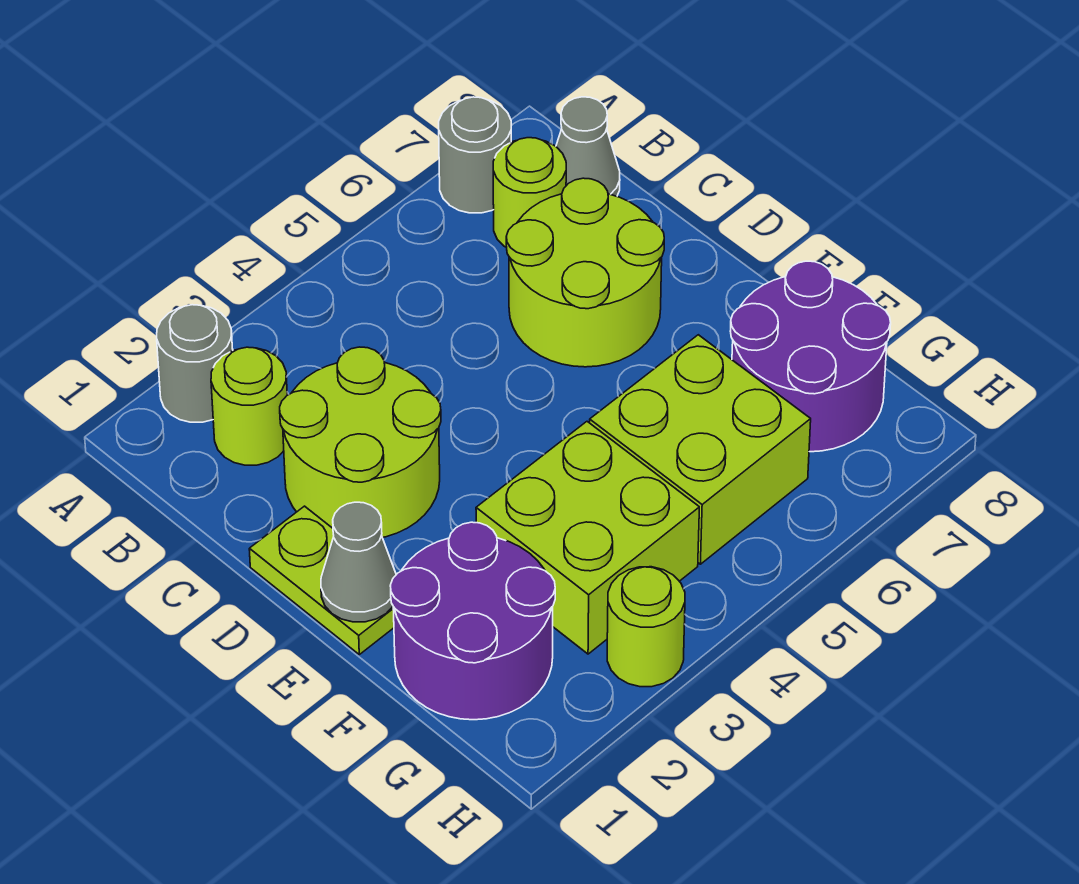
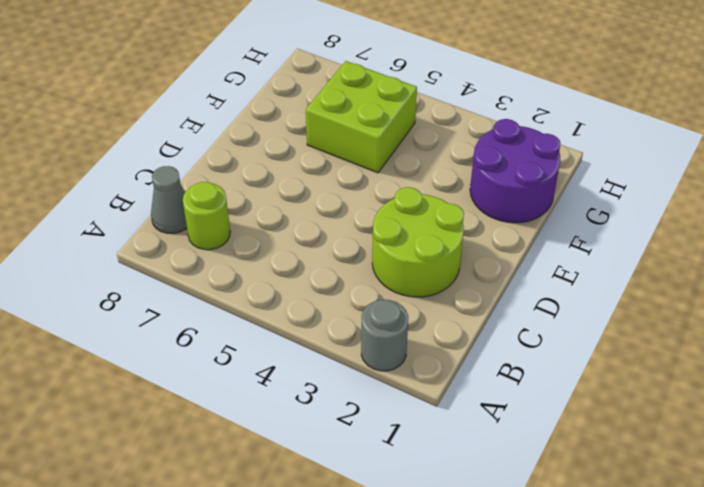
none -> grey 1x1 round brick [439,97,511,213]
none -> lime 1x1 round brick [211,347,287,465]
none -> lime 2x2 round brick [506,178,664,367]

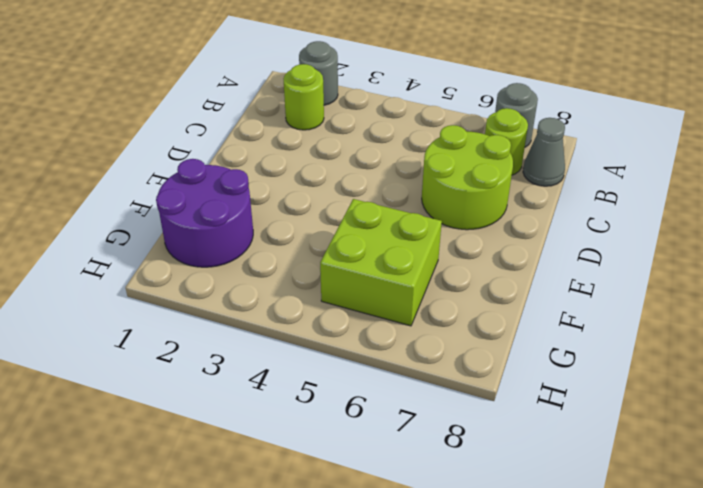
none -> lime 2x2 round brick [280,347,441,538]
none -> lime 1x2 plate [249,506,394,654]
none -> lime 2x2 brick [476,422,699,654]

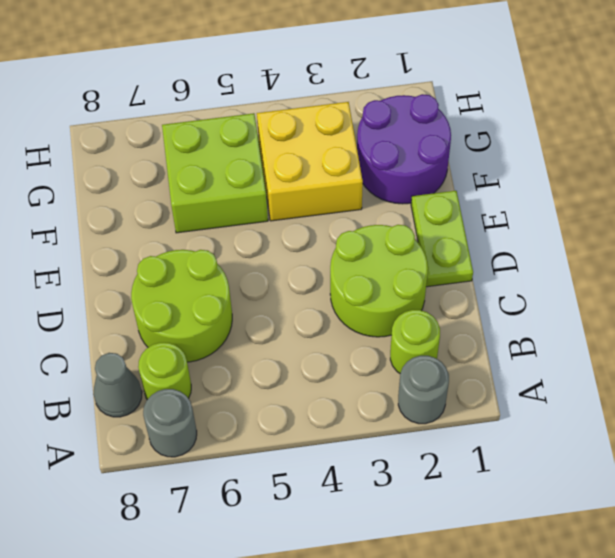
yellow 2x2 brick [257,102,363,221] -> lime 2x2 brick [476,422,699,654]
none -> purple 2x2 round brick [730,261,891,452]
none -> lime 1x1 round brick [607,567,685,687]
none -> grey 1x1 cone [321,502,396,622]

